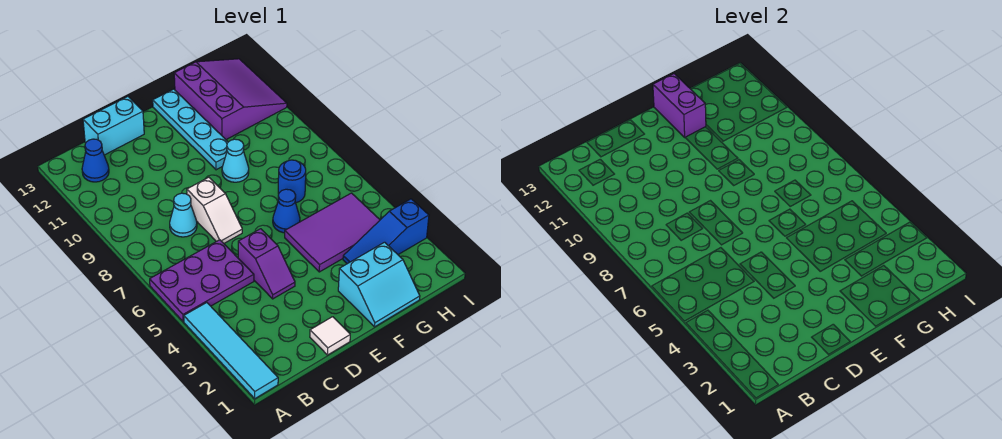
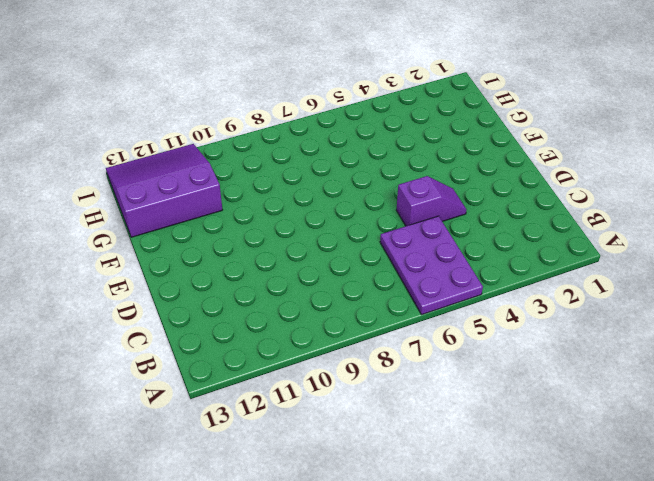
none -> cyan 1x4 tile [184,303,278,399]
none -> blue 1x1 cone [82,139,109,182]
none -> cyan 1x1 cone [170,193,197,237]

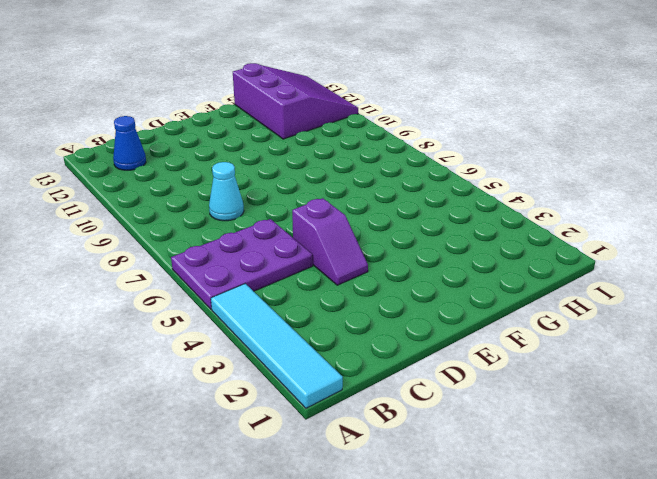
none -> cyan 1x2 brick [83,97,144,155]
none -> white 1x1 tile [310,317,350,355]
none -> white 1x2 slope [187,177,242,243]

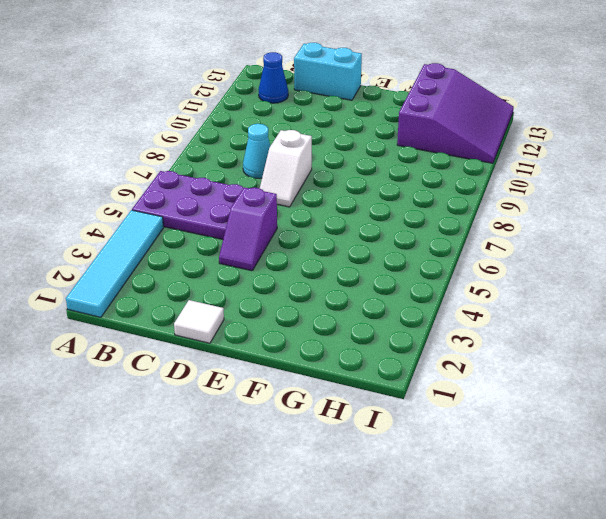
none -> cyan 2x2 slope [338,242,420,327]
none -> purple 2x3 tile [285,193,380,272]
none -> blue 1x1 cone [273,189,300,233]

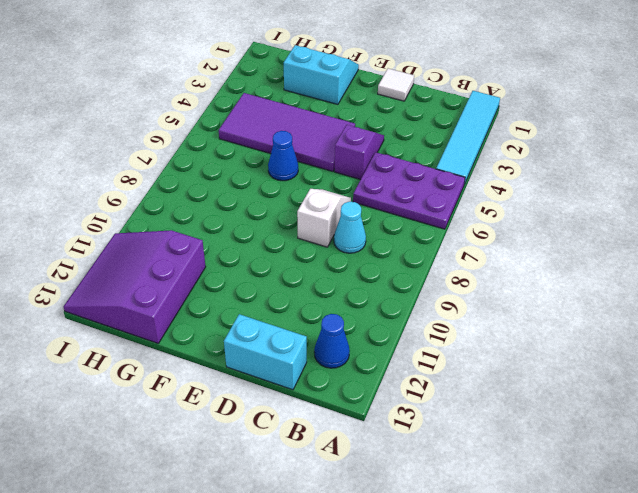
purple 2x4 tile [219,93,355,172] -> purple 2x3 tile [285,193,380,272]
none -> cyan 1x1 cone [222,139,249,182]
none -> cyan 1x4 plate [153,89,228,170]
none -> blue 1x3 slope [343,199,429,264]

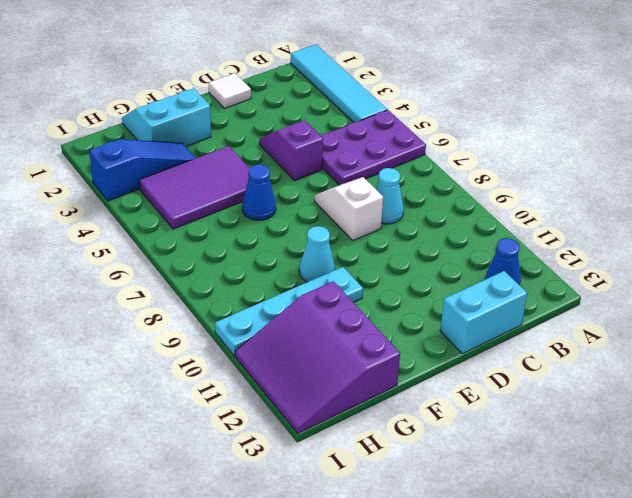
cyan 1x4 plate [215,267,363,356] -> cyan 1x4 plate turned to [153,89,228,170]
none -> blue 1x1 round brick [278,160,306,203]
none -> purple 1x2 brick [653,74,706,137]

